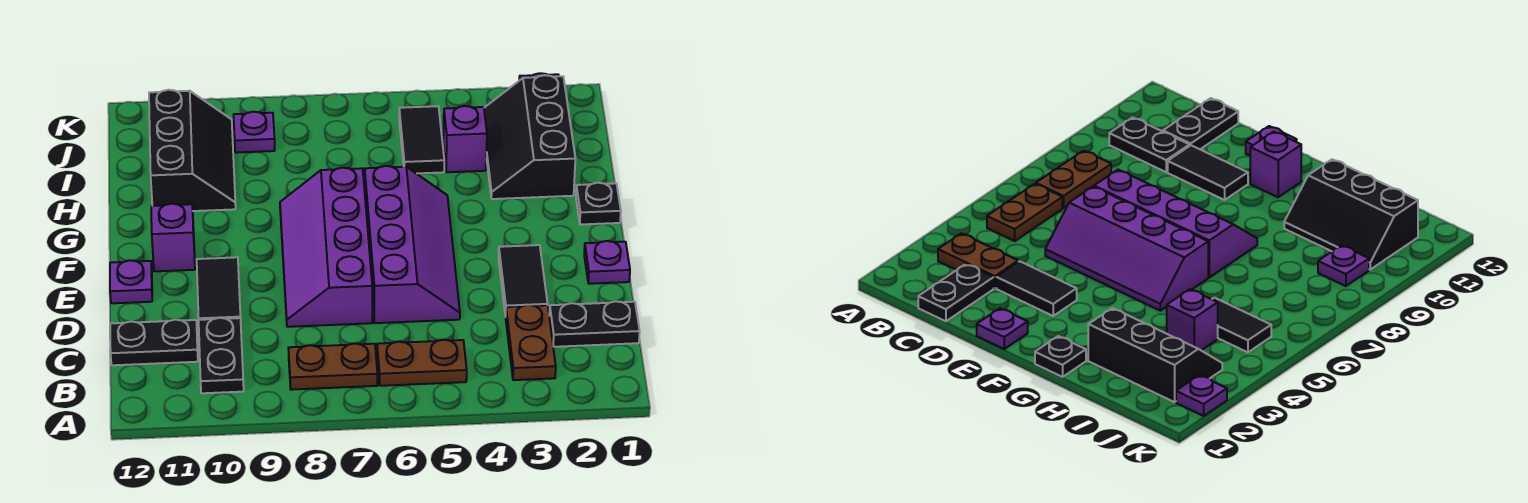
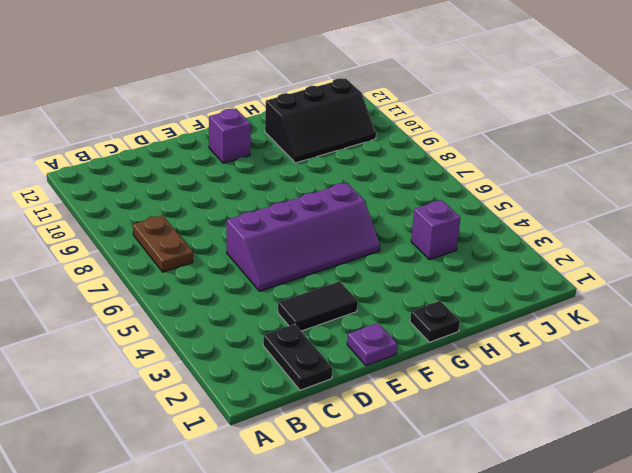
none -> brown 1x2 plate [506,305,556,380]
none -> brown 1x2 plate [377,340,467,386]
none -> black 1x2 plate [199,318,244,393]

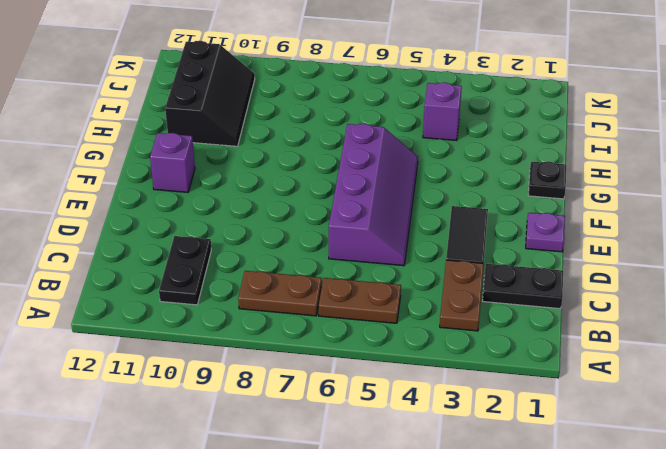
none -> black 1x2 plate [110,320,198,365]
none -> purple 2x4 slope [280,168,372,327]
none -> black 1x2 tile [197,257,241,320]

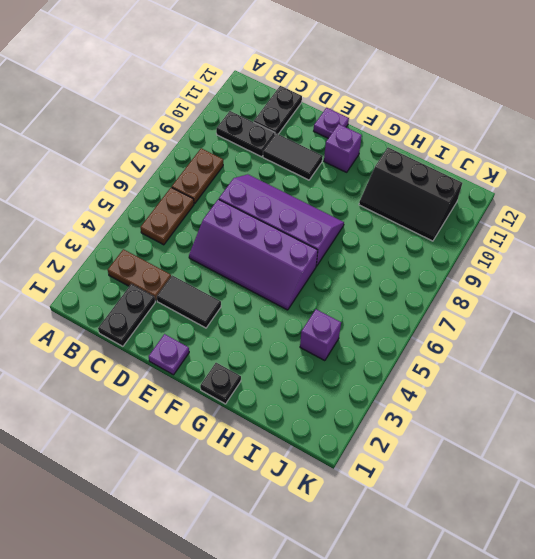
none -> black 2x3 slope [484,75,575,199]
none -> black 1x2 tile [399,106,444,174]
none -> purple 1x1 plate [234,112,275,153]

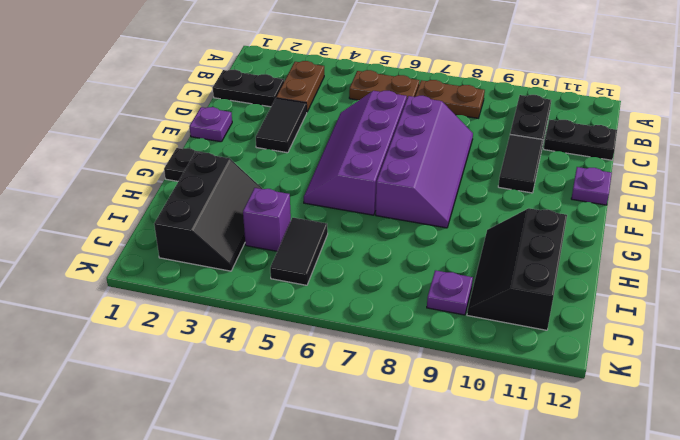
none -> purple 1x1 brick [151,204,195,271]
none -> purple 1x1 plate [1176,375,1227,416]

